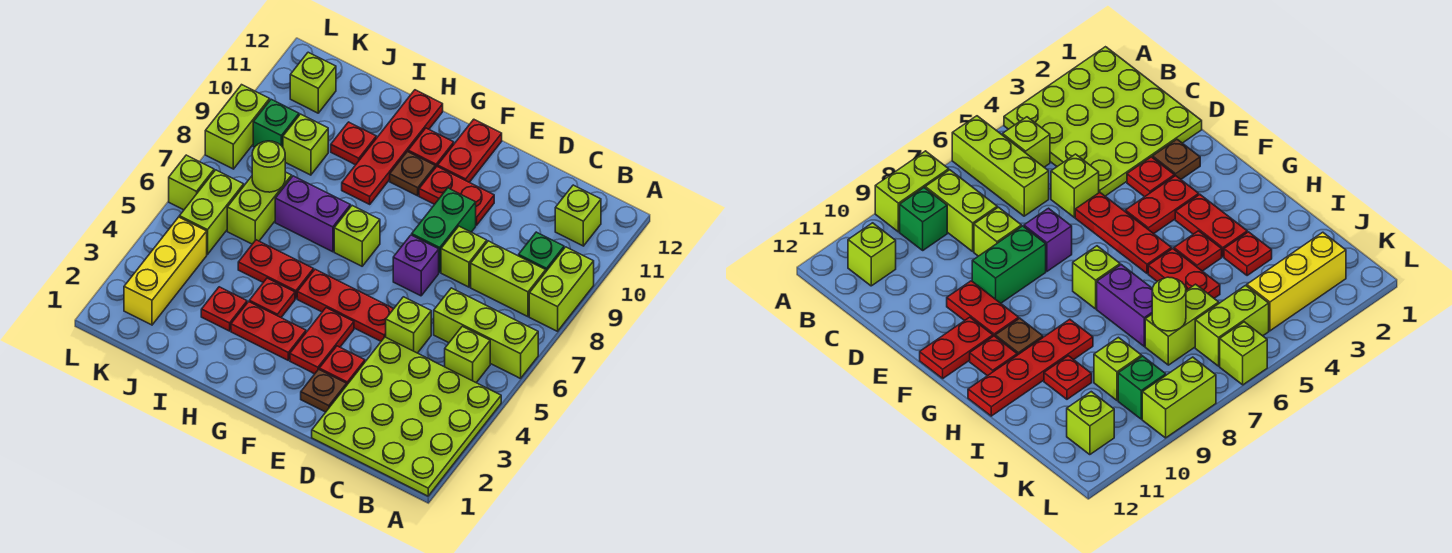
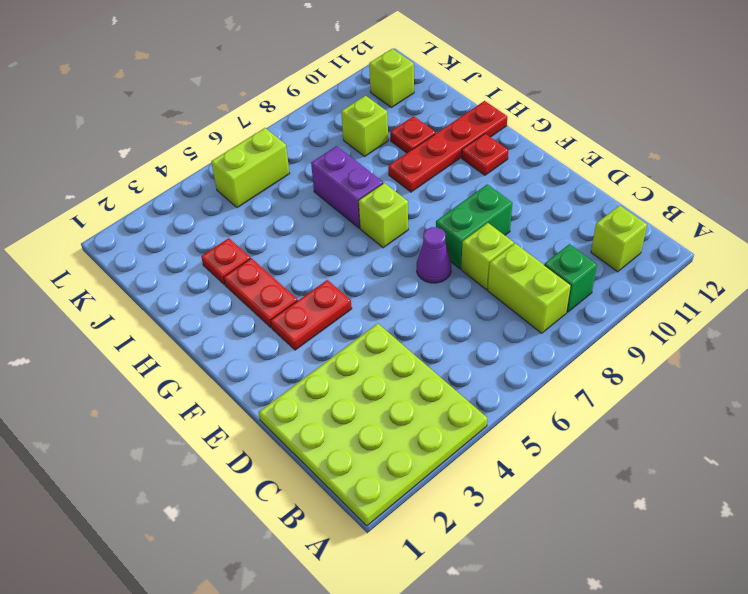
purple 1x1 cone [417,227,451,283] -> purple 1x1 brick [393,235,439,296]
none -> lime 1x3 brick [434,288,538,379]
none -> lime 1x2 brick [529,247,594,331]
none -> lime 1x1 brick [445,326,490,383]
none -> lime 1x1 brick [386,297,431,353]

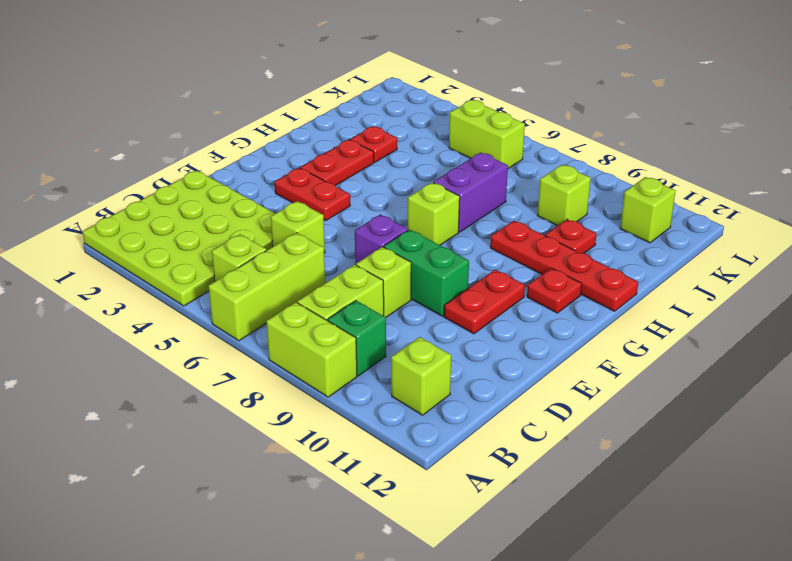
none -> brown 1x1 plate [301,369,346,412]
none -> red 1x1 plate [319,346,365,386]
none -> red 1x3 plate [297,269,393,341]
none -> red 1x2 plate [438,119,502,182]

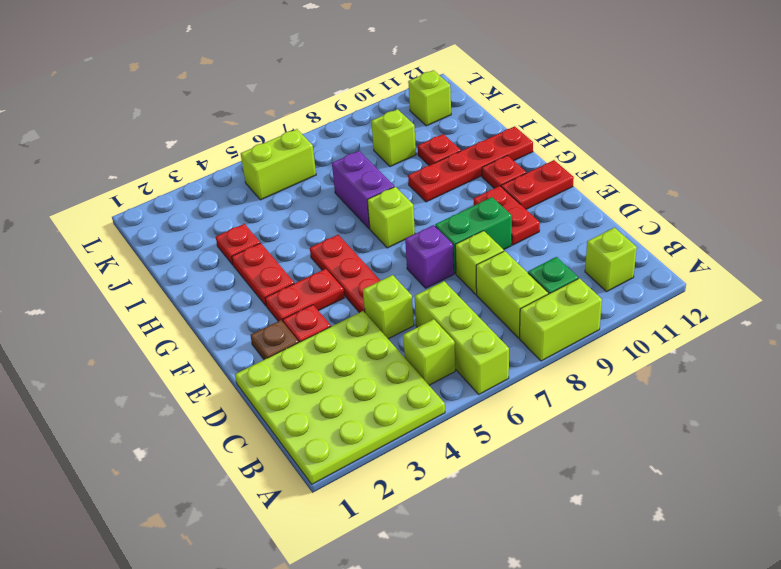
none -> brown 1x1 plate [390,152,435,196]
none -> red 1x1 plate [249,278,295,317]
none -> red 1x2 plate [238,240,314,299]
none -> lime 1x2 brick [227,172,292,244]

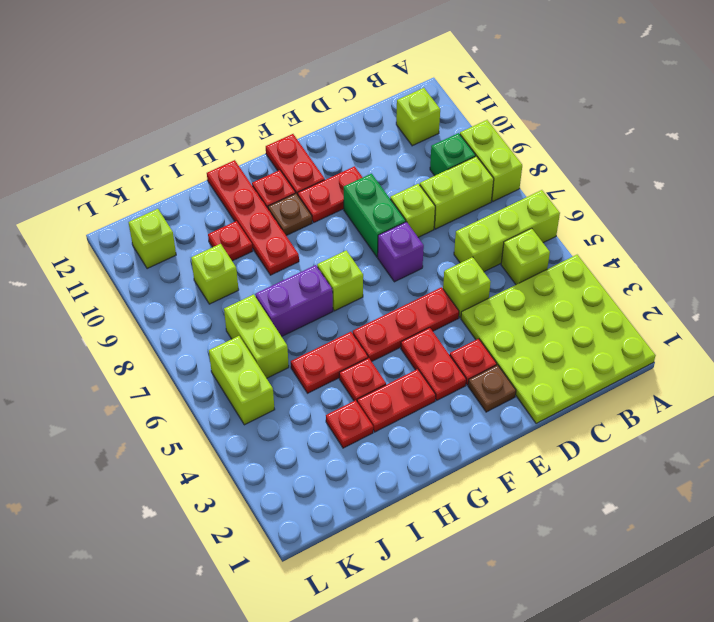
none -> yellow 1x3 brick [124,217,207,325]
none -> green 1x1 brick [253,99,299,147]
none -> lime 1x1 brick [169,155,214,210]
none -> lime 1x2 brick [205,85,270,169]

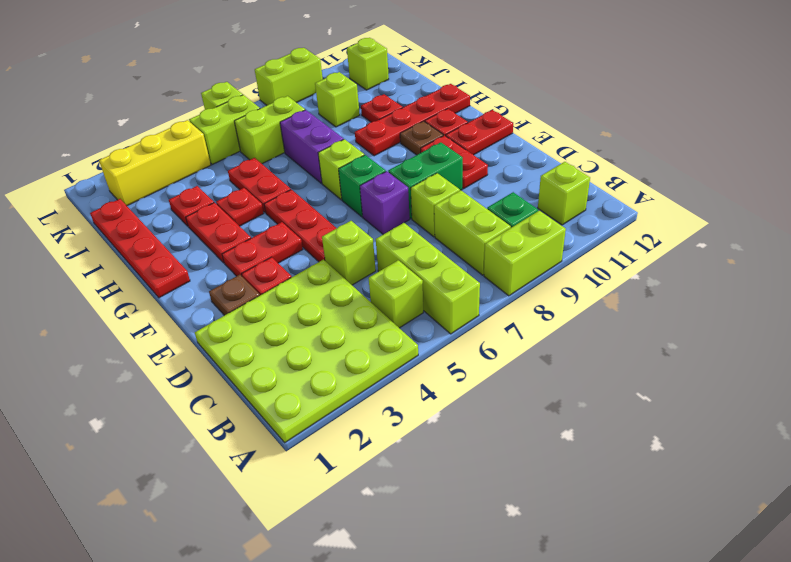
green 1x1 brick [339,155,386,217] -> green 1x1 brick moved to [253,99,299,147]
red 1x4 plate [90,199,190,298] -> none
none -> lime 1x1 round brick [252,141,285,192]

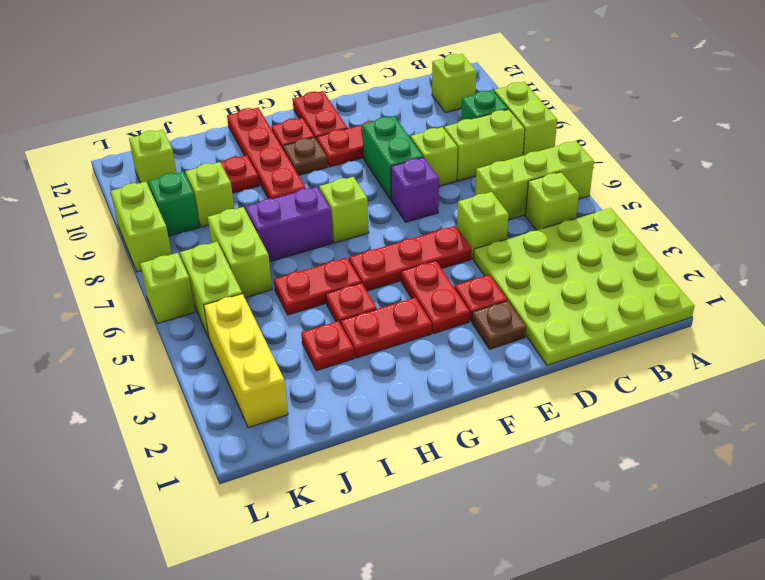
none -> lime 1x1 round brick [252,141,285,192]

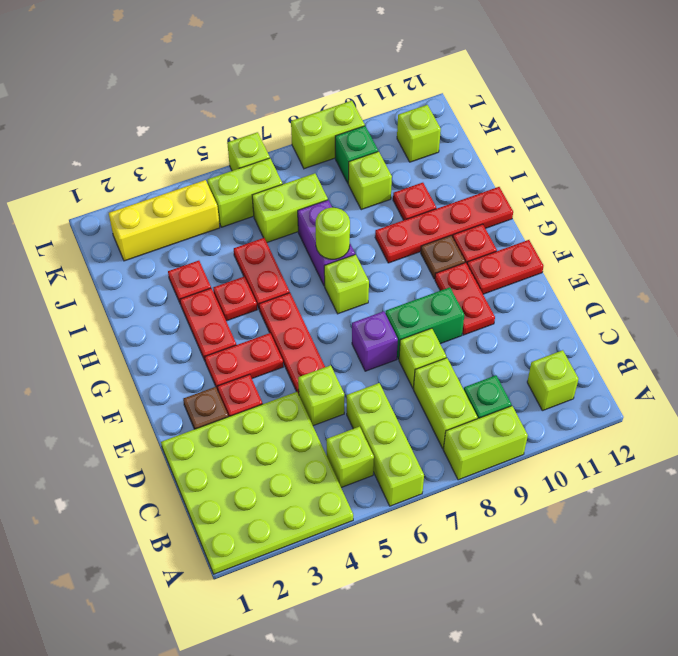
lime 1x1 round brick [316,208,350,259] -> lime 1x1 round brick moved to [252,141,285,192]

